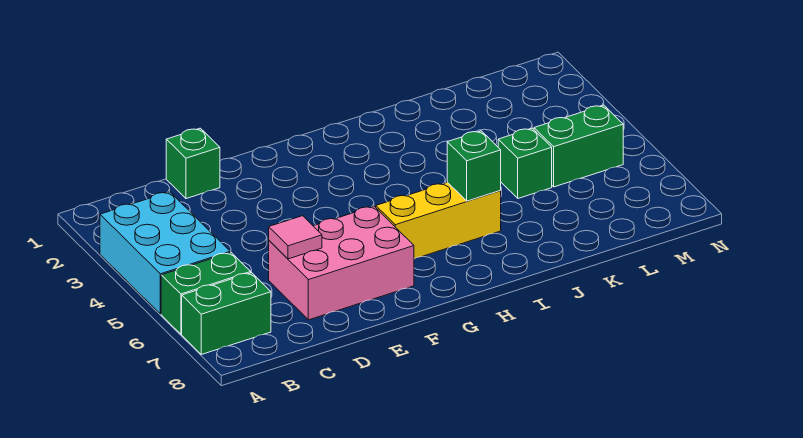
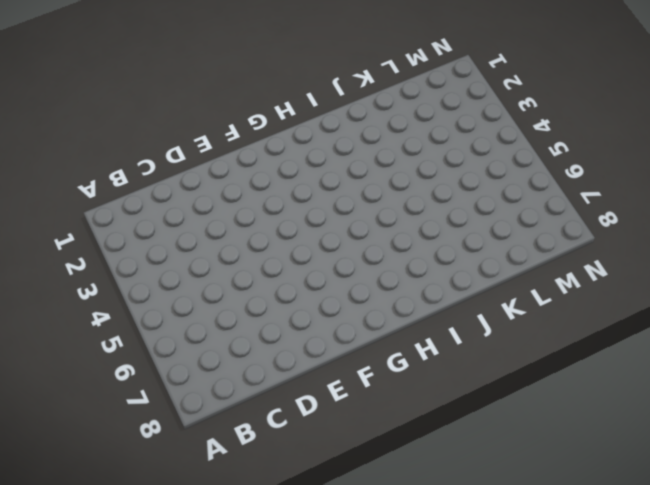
none -> cyan 2x3 brick [100,192,230,314]
none -> green 1x2 brick [161,252,251,334]

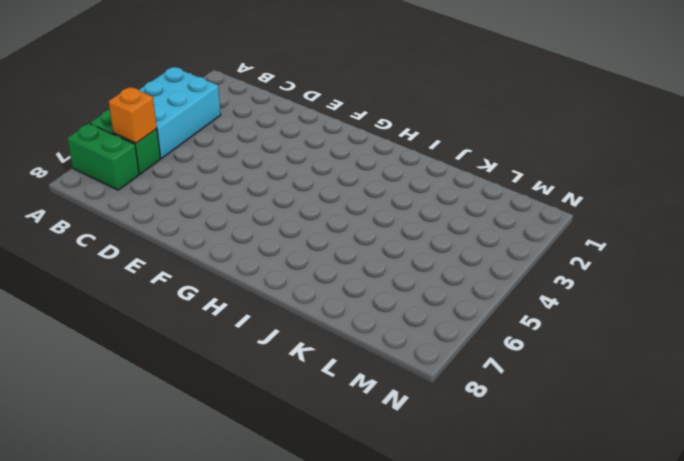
orange 1x1 brick [109,87,157,143] -> none
none -> green 1x1 brick [166,128,220,199]
none -> pink 2x3 brick [269,206,414,320]

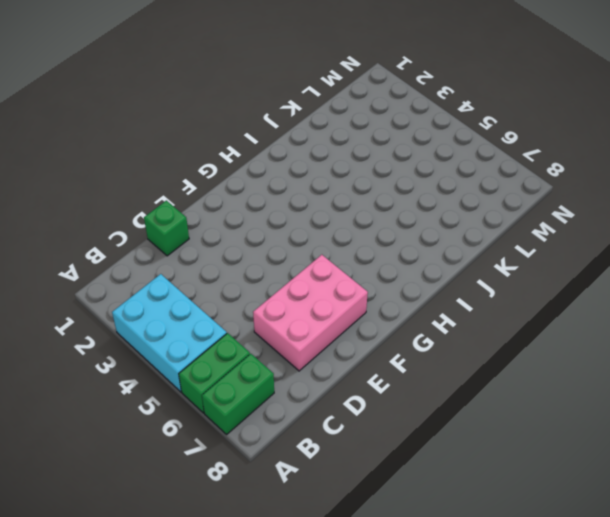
none -> yellow 1x3 brick [376,182,501,259]
none -> green 1x1 brick [498,128,552,198]

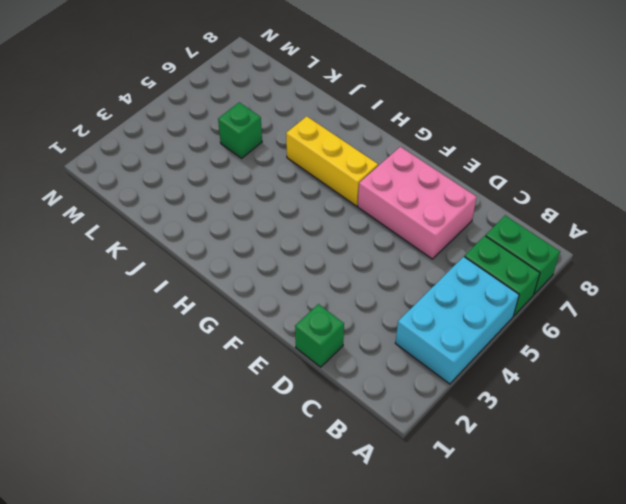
none -> green 1x2 brick [534,105,623,187]
none -> pink 1x1 tile [269,216,322,259]

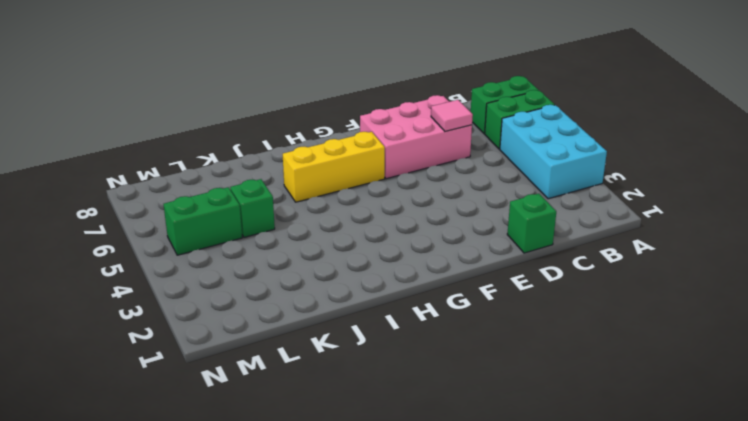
none -> green 1x1 brick [447,131,501,201]

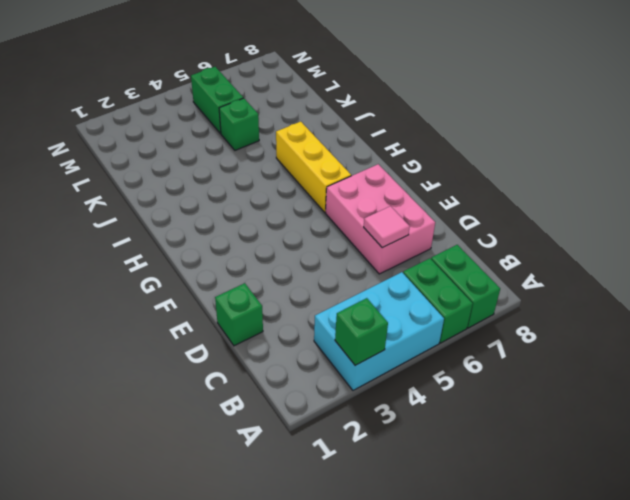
green 1x1 brick [335,298,388,365] -> green 1x1 brick moved to [447,131,501,201]

